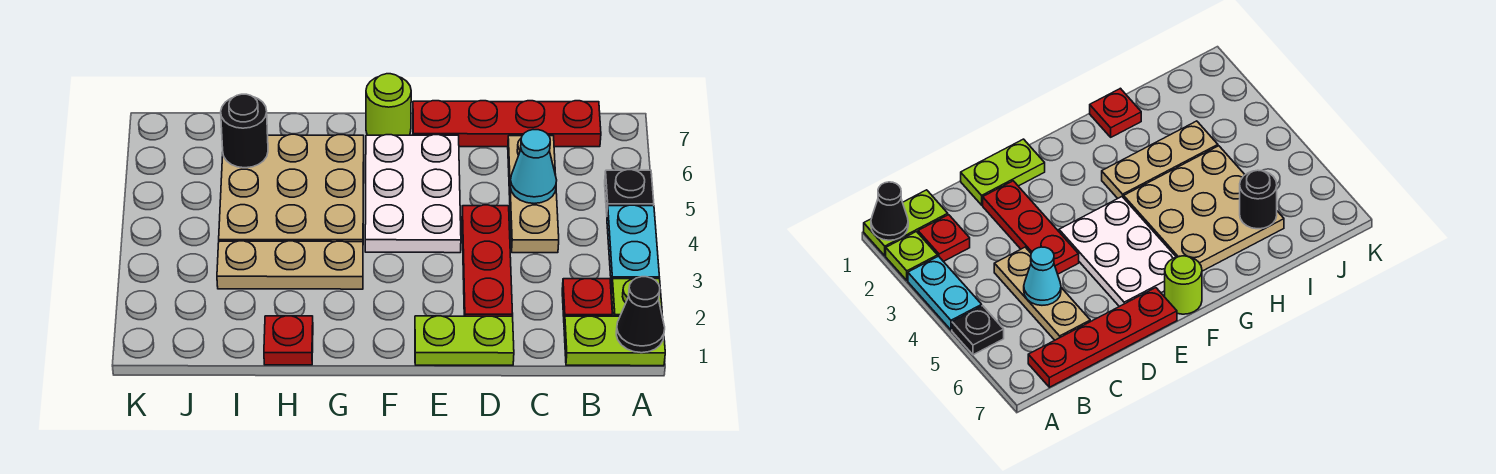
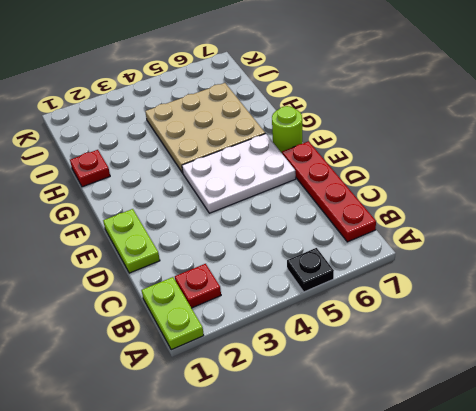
none -> lime 1x1 plate [612,279,662,316]
none -> cyan 1x2 plate [607,205,659,289]
none -> tan 1x3 plate [508,136,559,253]

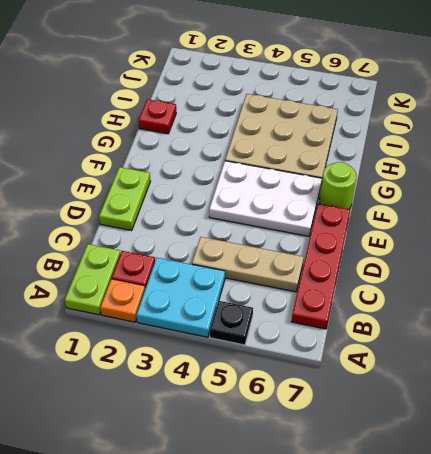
orange 1x1 plate [100,279,145,322] -> lime 1x1 plate [612,279,662,316]
cyan 2x2 plate [136,258,225,337] -> cyan 1x2 plate [607,205,659,289]
none -> red 1x3 plate [462,205,513,316]
none -> tan 1x3 plate [217,241,363,289]
none -> black 1x1 cone [616,277,665,353]

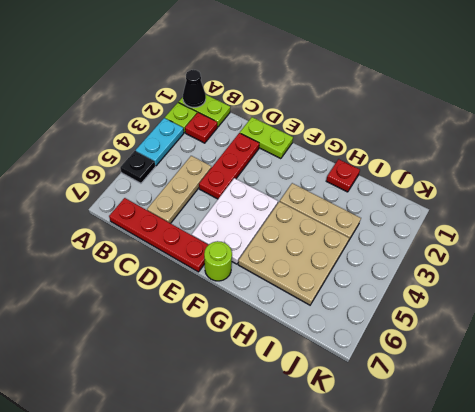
none -> cyan 1x1 cone [510,130,557,203]
none -> black 1x1 round brick [221,94,268,168]

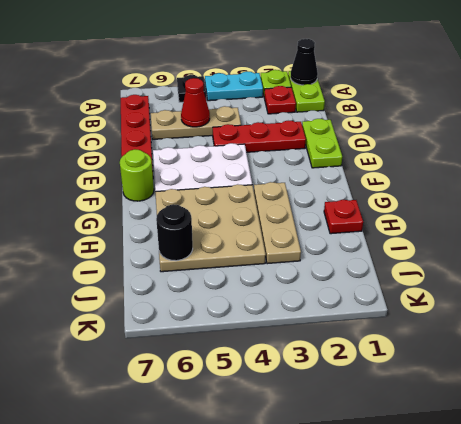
red 1x1 cone [181,78,210,127] -> cyan 1x1 cone [510,130,557,203]

